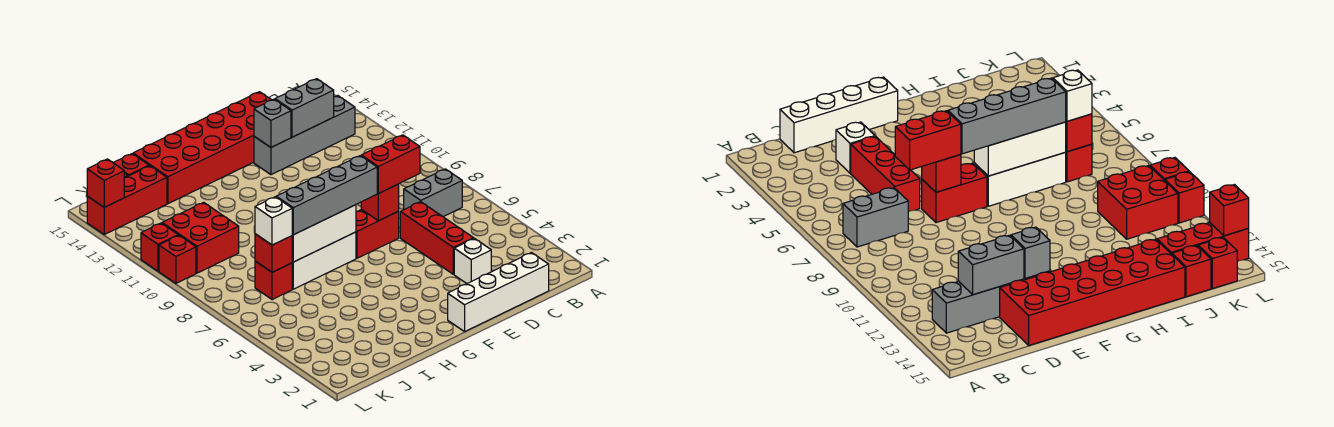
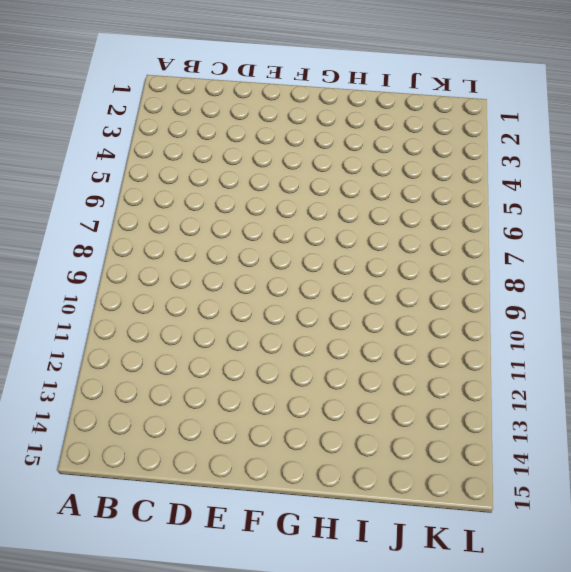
none -> grey 1x2 brick [404,169,462,217]
none -> grey 1x4 brick [254,96,355,175]
none -> white 1x4 brick [448,253,549,332]

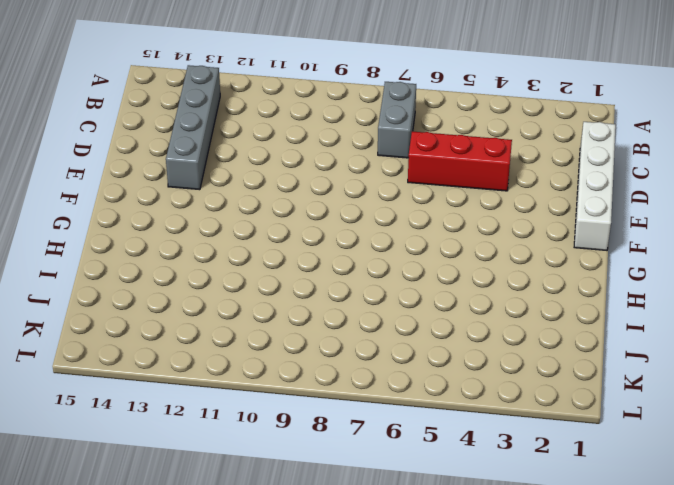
none -> white 1x1 brick [454,238,491,284]
none -> red 2x6 brick [133,92,271,204]
none -> red 1x2 brick [356,209,399,258]

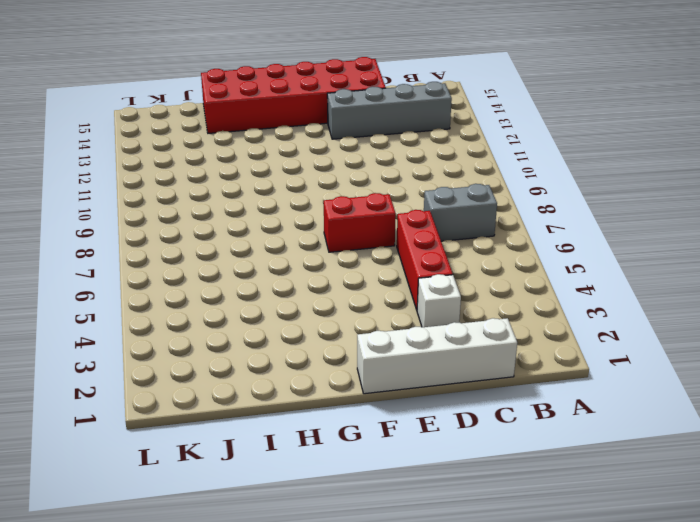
none -> white 1x3 brick [292,232,356,289]
none -> red 1x1 brick [255,261,292,300]
none -> red 2x2 brick [162,202,239,273]

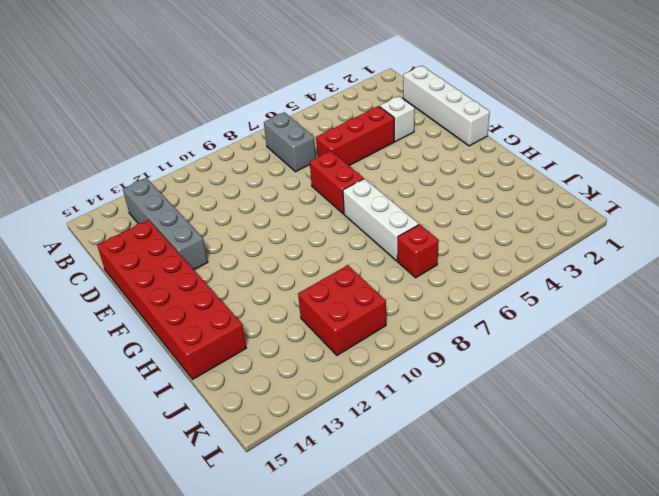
none -> red 1x3 brick [87,166,167,234]
none -> red 1x1 brick [113,154,149,176]
none -> red 1x1 brick [1198,237,1237,289]

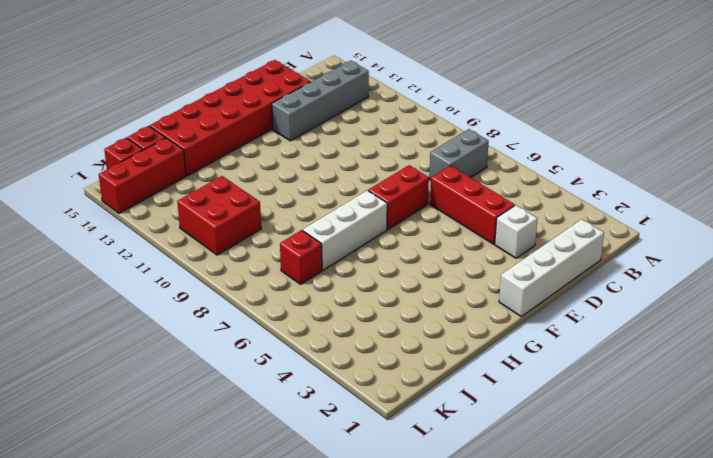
none -> red 1x1 brick [159,235,196,283]
none -> red 1x1 brick [141,223,178,271]
none -> grey 1x2 brick [275,79,334,137]

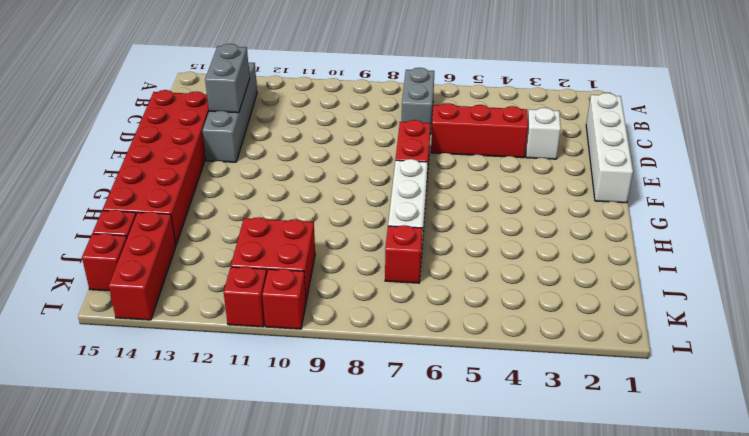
none -> red 1x1 brick [361,184,399,221]
none -> grey 1x1 brick [254,99,291,147]
none -> white 1x3 brick [292,205,356,262]

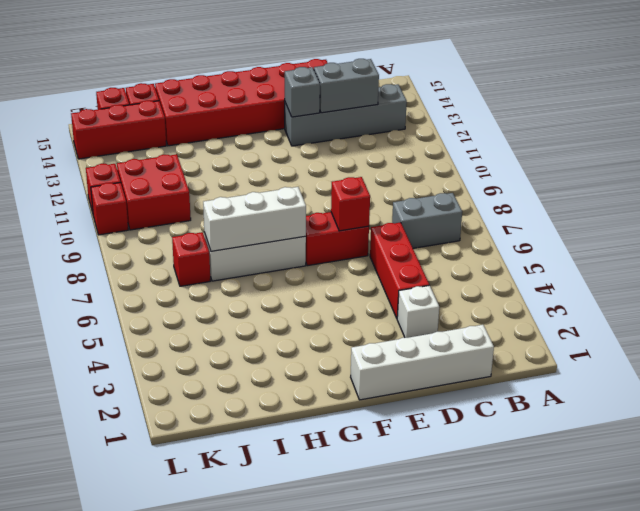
none -> red 1x1 brick [255,234,292,272]
none -> red 1x1 brick [87,159,124,207]
none -> red 1x2 brick [361,135,420,194]

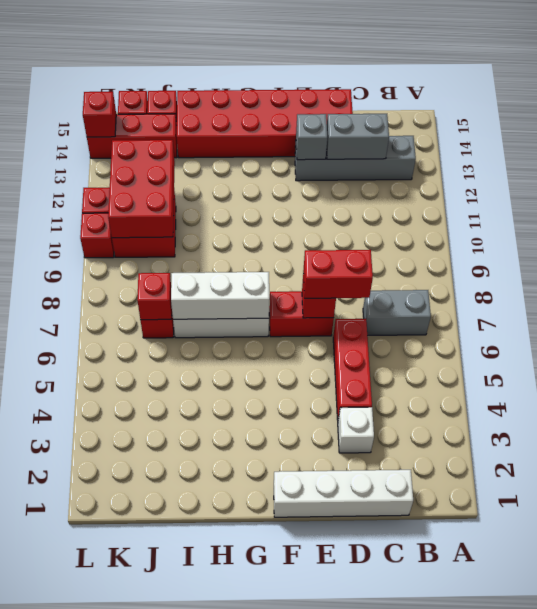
red 2x3 brick [108,140,175,238] -> none
none -> grey 1x4 brick [276,156,377,235]
none -> white 1x1 brick [255,197,293,245]

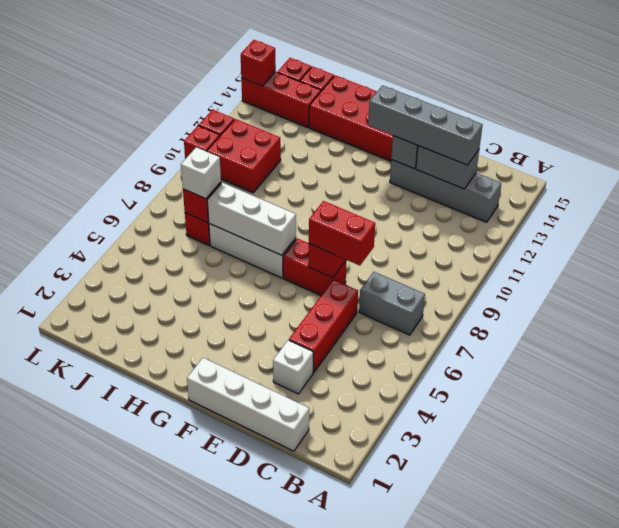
grey 1x4 brick [368,86,483,165] -> grey 1x4 brick moved to [276,156,377,235]

